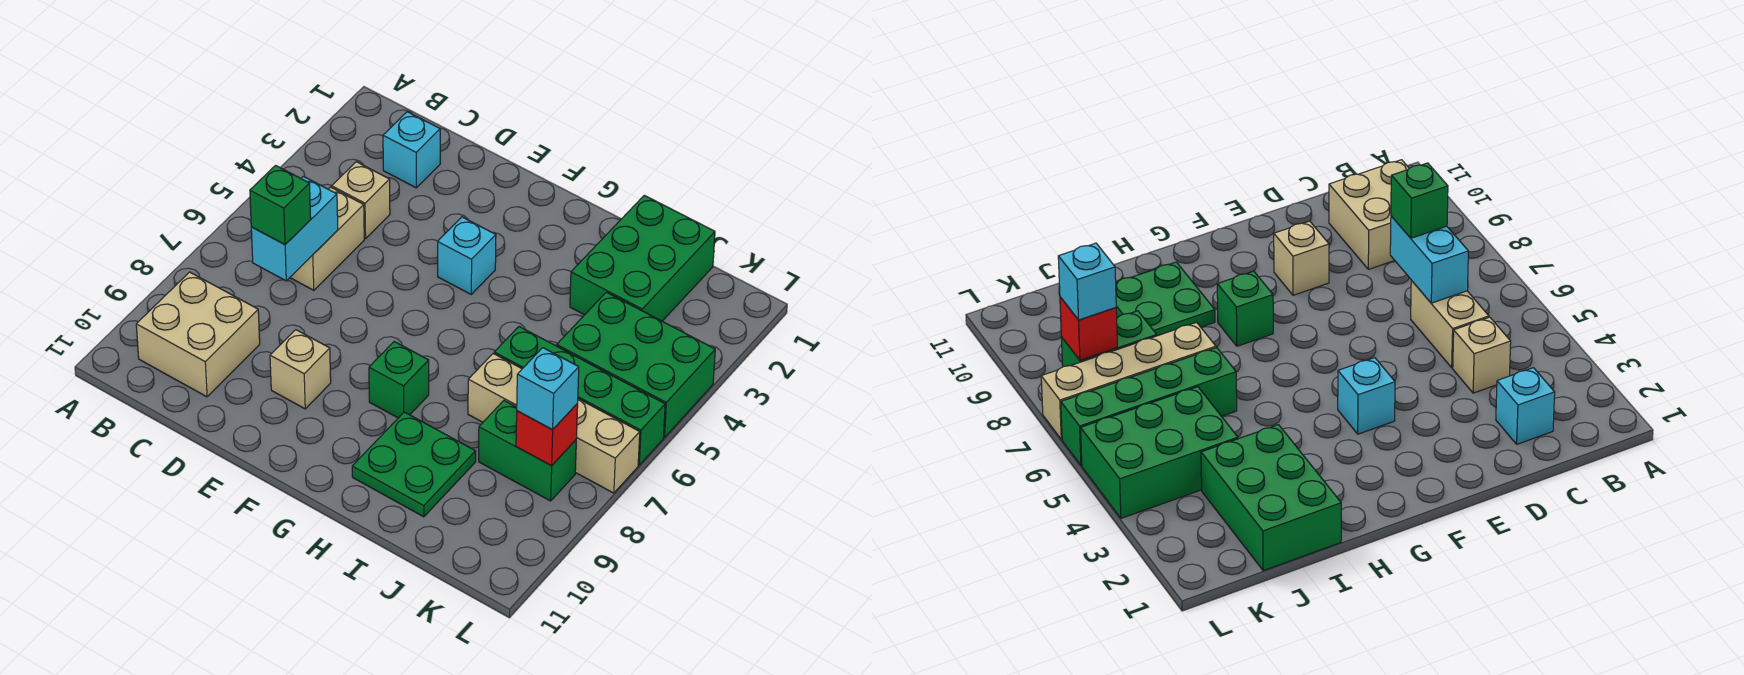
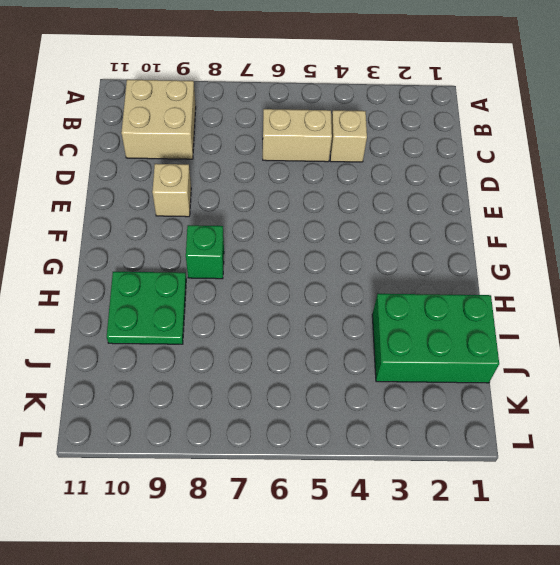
none -> cyan 1x1 brick [383,112,440,188]
none -> cyan 1x1 brick [438,217,496,294]
none -> green 1x4 brick [494,327,665,465]

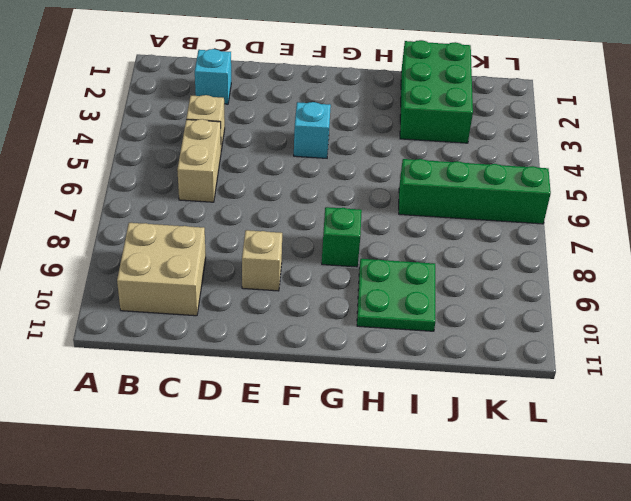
none -> tan 1x4 brick [468,353,640,493]
none -> green 2x3 brick [557,292,715,437]
none -> green 1x2 brick [479,401,576,501]

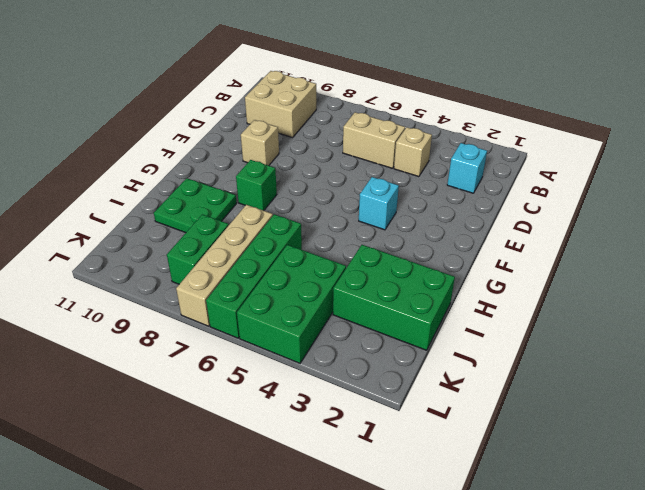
none -> cyan 1x2 brick [251,176,338,281]
none -> red 1x1 brick [516,404,578,466]
none -> green 1x1 brick [250,165,311,245]

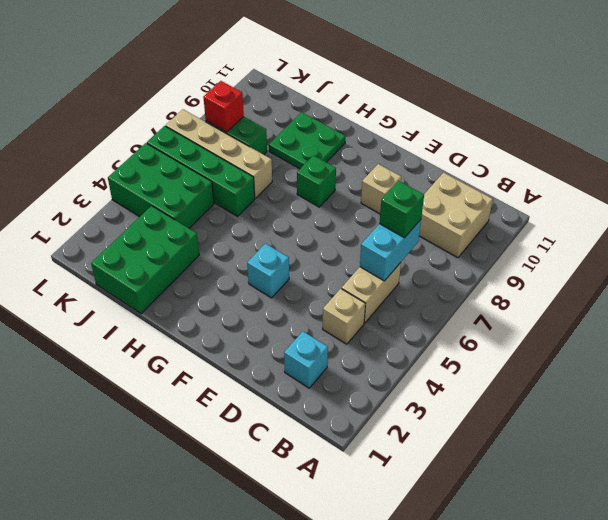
none -> cyan 1x1 brick [517,348,579,430]

